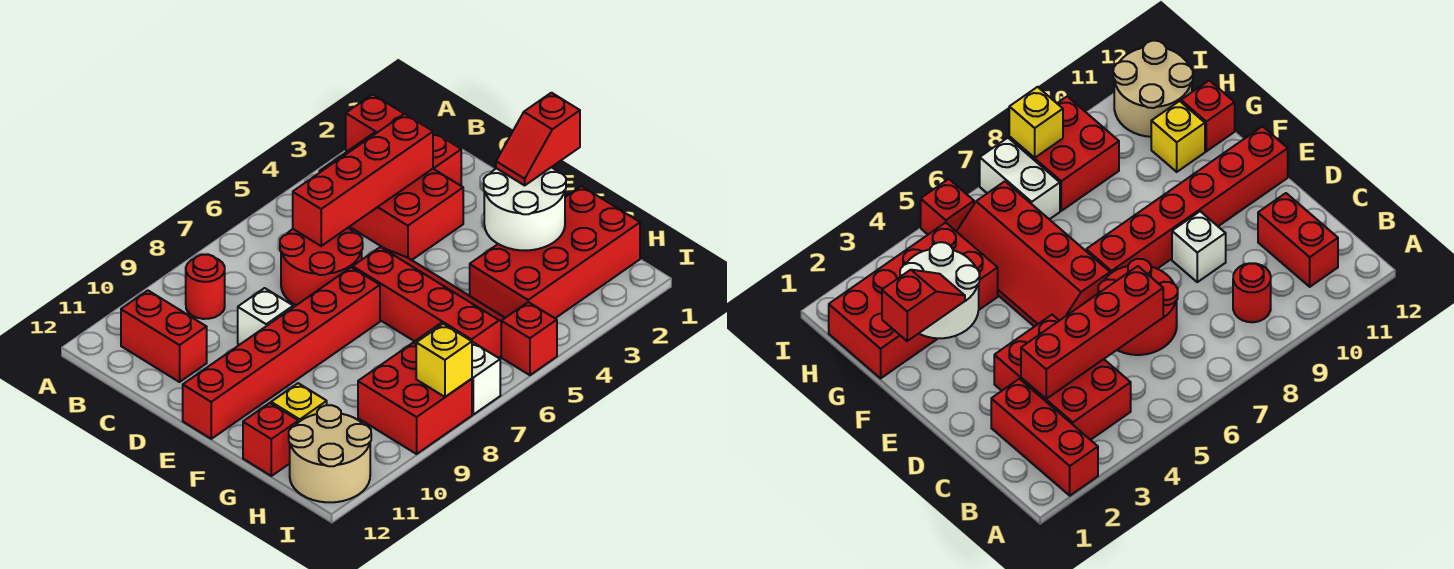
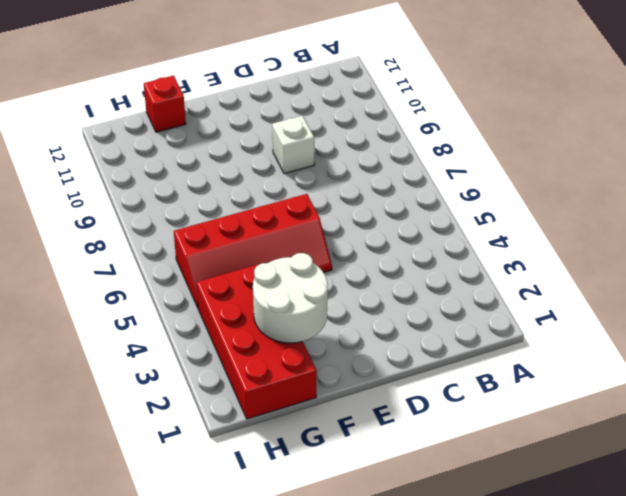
none -> red 1x3 brick [346,94,461,186]
none -> red 2x3 brick [319,133,463,260]
none -> red 1x1 round brick [186,254,225,319]

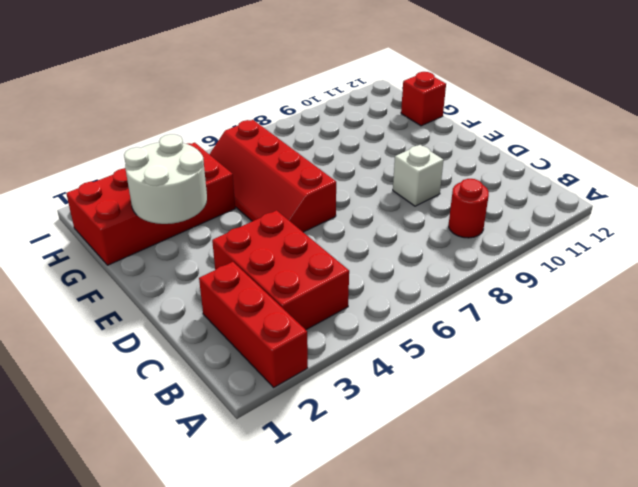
none -> red 1x2 brick [121,290,207,382]
none -> red 2x2 round brick [280,228,363,305]
none -> red 1x6 brick [183,267,380,439]

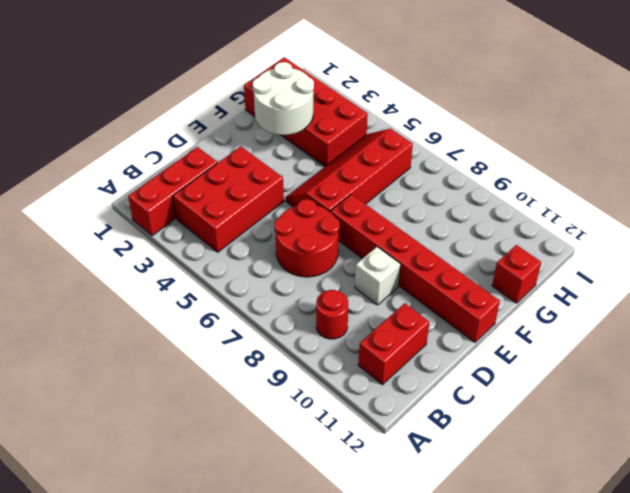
none -> yellow 1x1 brick [271,383,327,423]
none -> white 1x2 brick [415,323,500,414]
none -> red 2x2 brick [358,343,472,454]

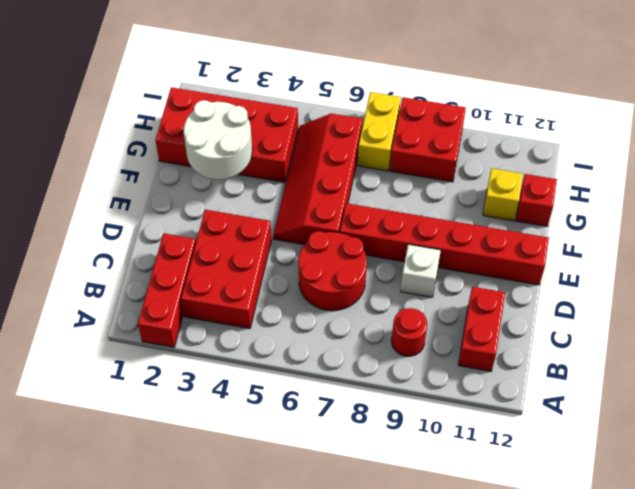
yellow 1x2 brick [358,92,401,171] -> white 1x2 brick [415,323,500,414]
none -> tan 2x2 round brick [289,405,371,502]
none -> red 1x1 brick [501,302,557,375]
none -> red 1x4 brick [293,114,433,246]

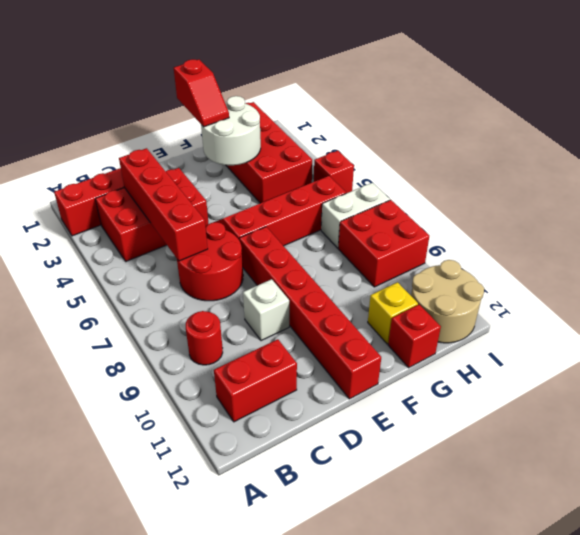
none -> yellow 1x1 brick [416,324,472,397]

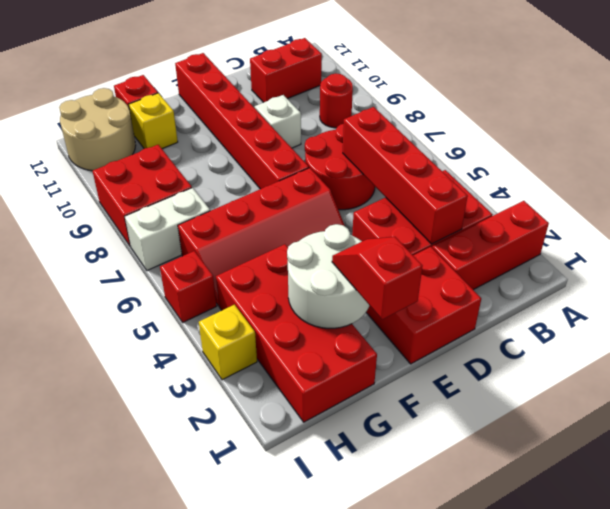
red 2x2 brick [366,247,481,364] -> none
yellow 1x1 brick [199,305,257,380] -> yellow 1x1 brick moved to [416,324,472,397]

